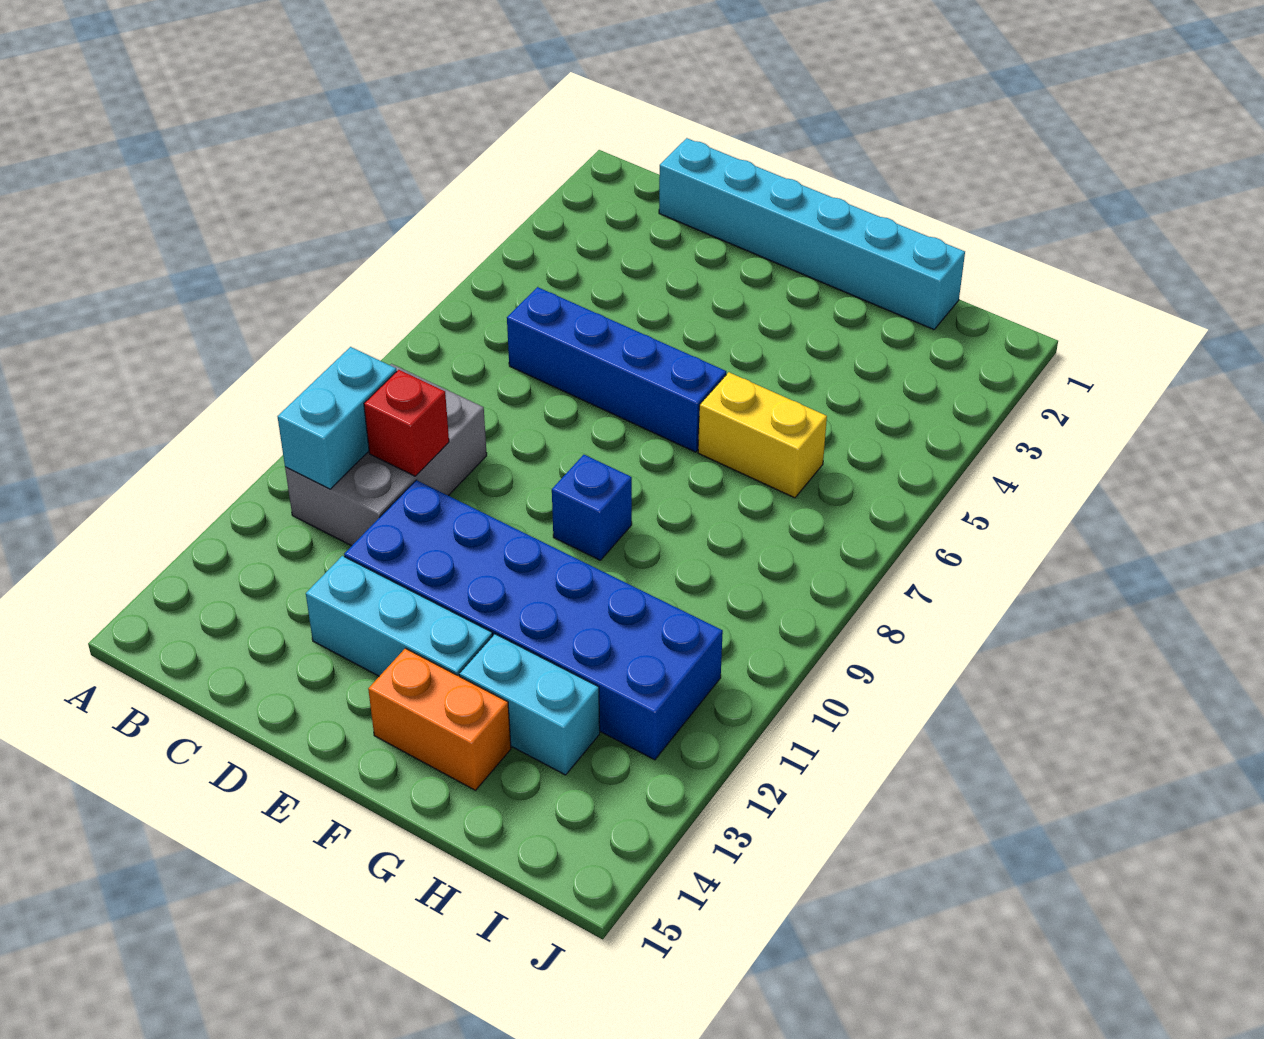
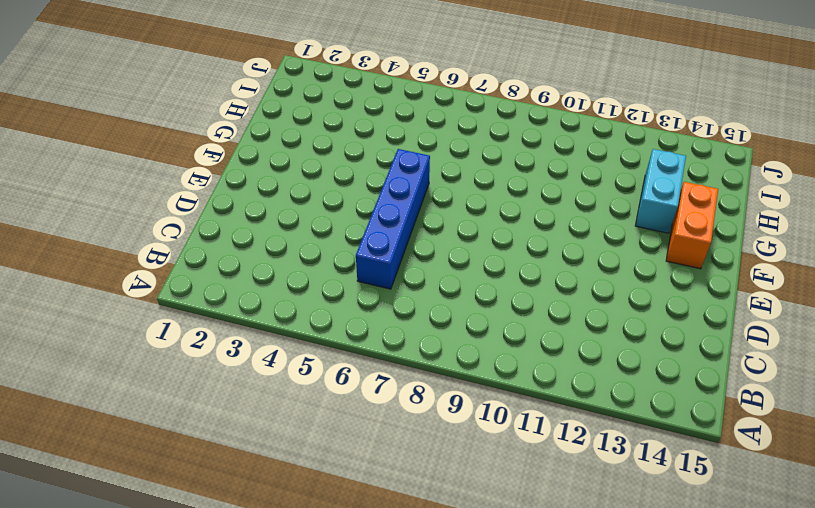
none -> grey 2x3 brick [285,364,487,546]
none -> cyan 1x6 brick [659,138,965,330]

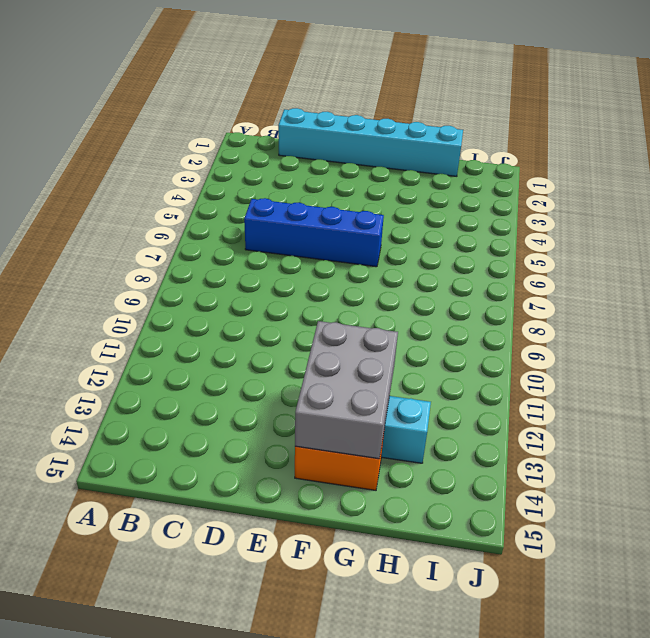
grey 2x3 brick [295,321,398,459] -> grey 2x3 brick moved to [285,364,487,546]
none -> blue 2x6 brick [344,480,723,760]
none -> cyan 1x3 brick [306,556,493,676]

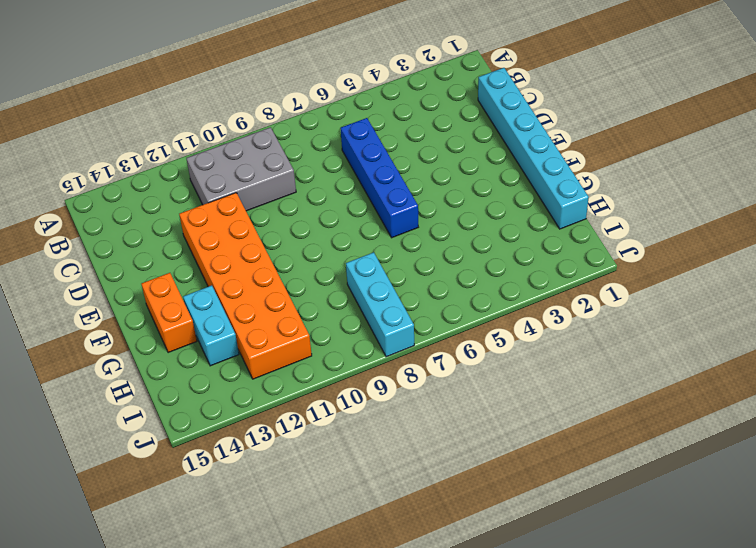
orange 2x6 brick [179,193,312,379] -> blue 2x6 brick [344,480,723,760]
cyan 1x3 brick [346,252,414,357] -> cyan 1x3 brick moved to [306,556,493,676]
none -> blue 1x1 brick [552,455,632,560]
none -> yellow 1x2 brick [698,372,827,498]

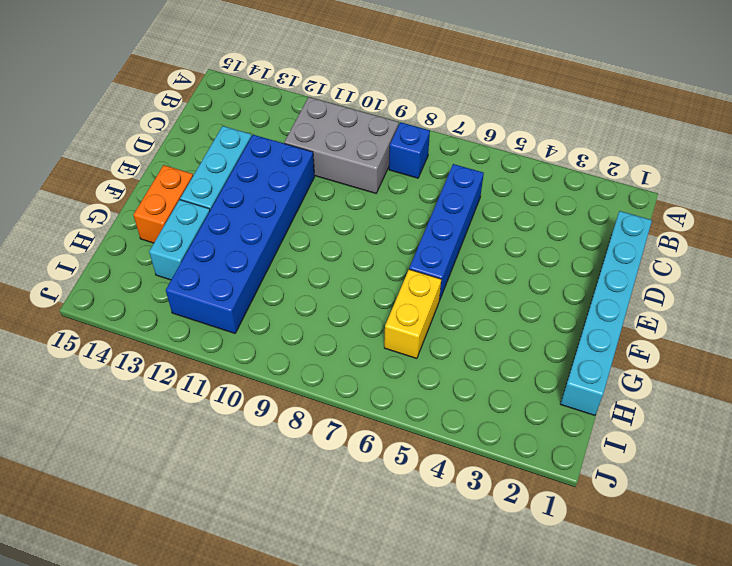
blue 1x1 brick [389,122,430,178] -> blue 1x1 brick moved to [552,455,632,560]
none -> cyan 1x2 brick [278,347,397,489]
none -> red 1x1 brick [364,370,449,476]

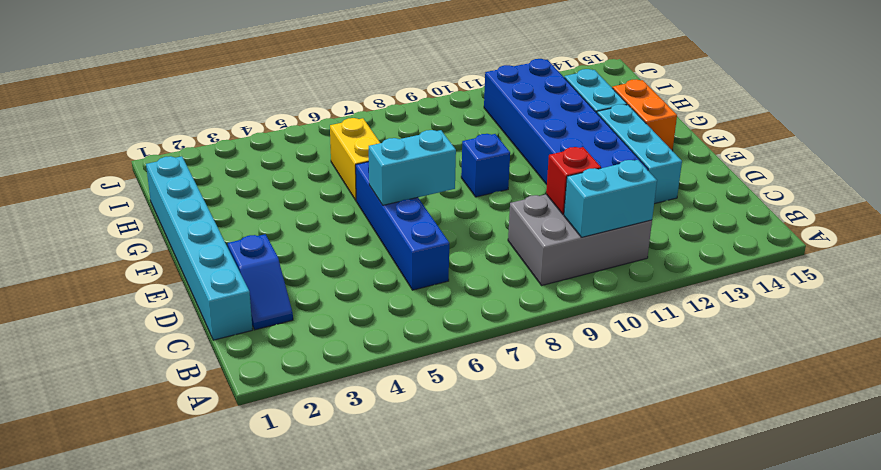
blue 1x2 slope [228,234,293,330] -> none
cyan 1x2 brick [369,130,456,205] -> none

